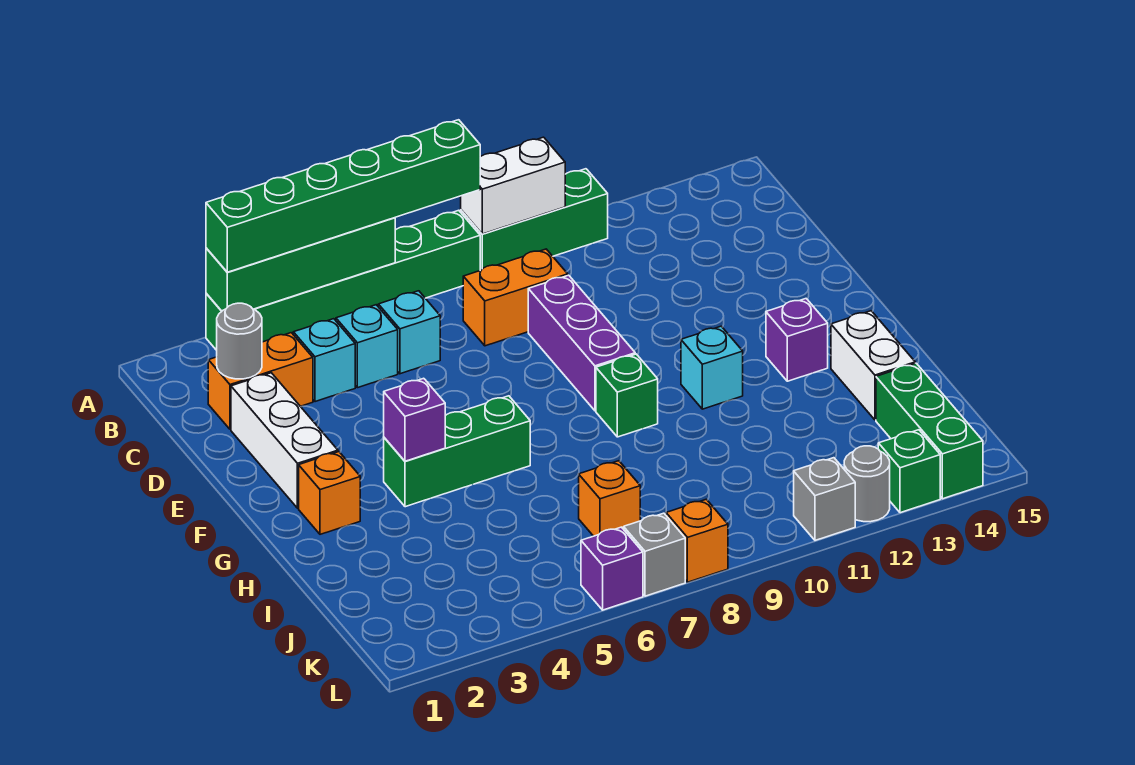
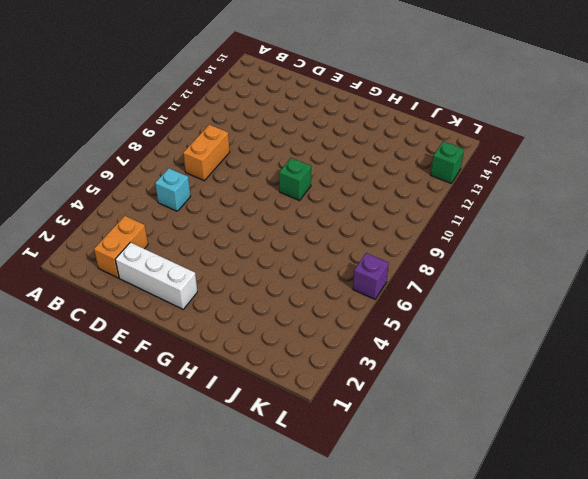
none -> green 1x6 brick [206,210,480,350]
none -> green 1x3 brick [461,169,608,270]
none -> cyan 1x1 brick [293,319,355,402]

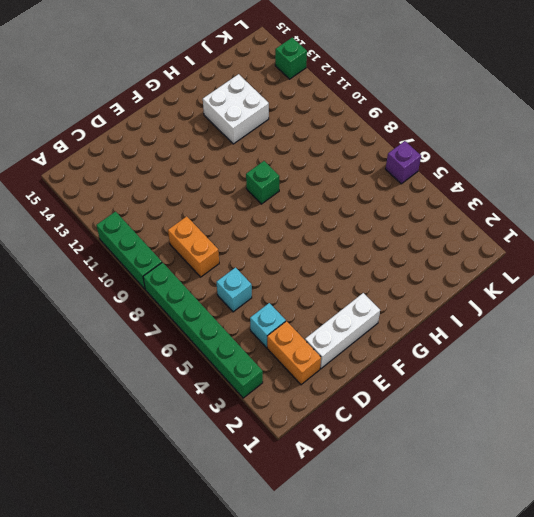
white 2x2 brick [203,74,269,144] -> none
none -> cyan 1x1 brick [336,305,398,388]
none -> purple 1x3 brick [528,275,635,411]
none -> orange 1x1 brick [299,452,360,534]

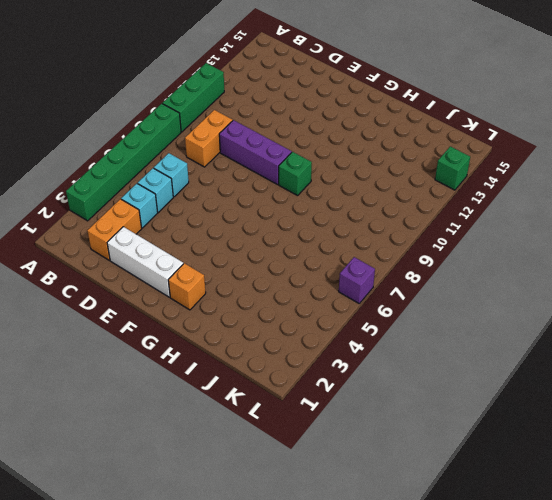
none -> green 1x3 brick [384,396,530,507]
none -> cyan 1x1 brick [681,326,743,409]
none -> purple 1x1 brick [766,299,828,381]

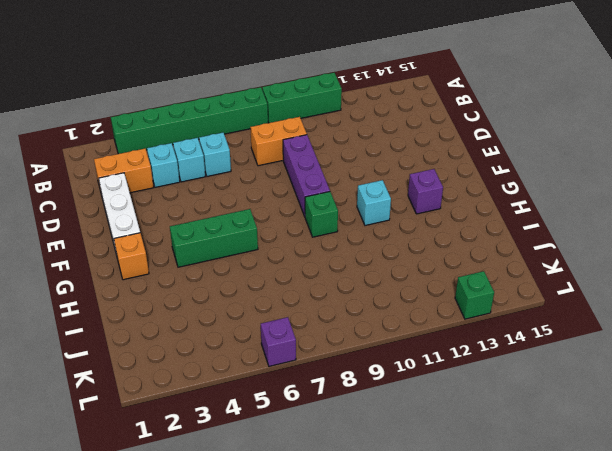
none -> white 1x2 brick [831,311,915,420]
none -> orange 1x1 brick [579,461,640,536]
none -> green 1x3 brick [876,363,983,499]

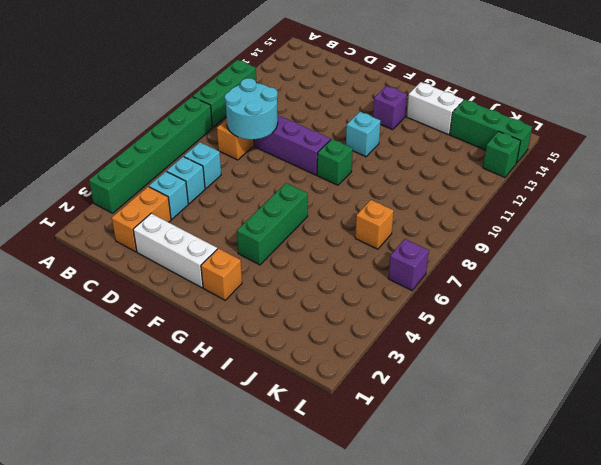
cyan 2x2 round brick [225,78,278,140] -> none
none -> grey 1x1 brick [624,513,685,596]
none -> orange 1x1 brick [666,499,728,582]
none -> grey 1x1 brick [794,458,855,540]

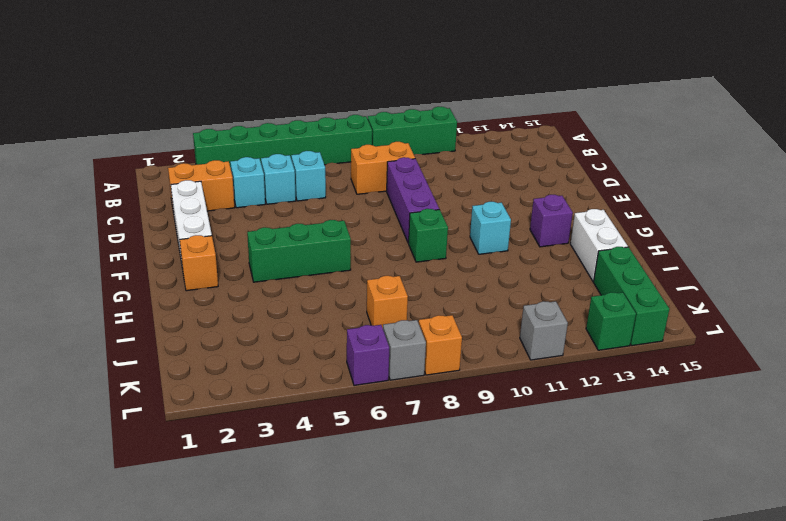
none -> grey 1x1 round brick [844,446,890,522]
none -> green 1x4 brick [206,218,395,311]
none -> white 1x2 brick [461,137,565,234]

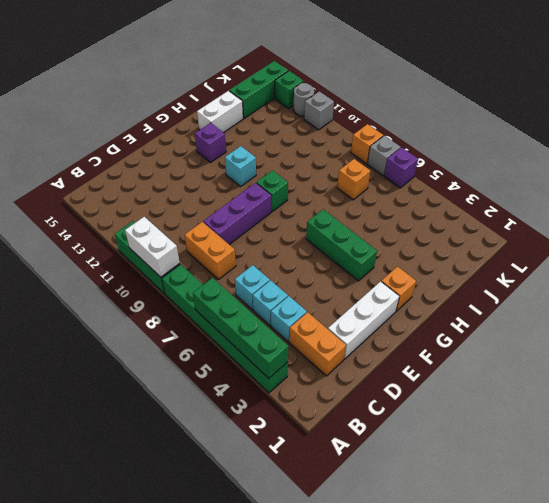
none -> grey 1x1 round brick [217,303,262,379]
none -> purple 1x1 brick [384,378,445,461]
none -> green 1x6 brick [206,120,480,272]

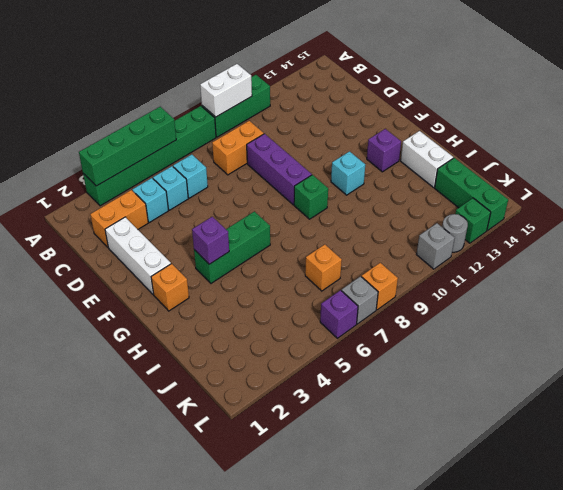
none -> grey 1x1 round brick [217,303,262,379]
none -> green 1x6 brick [206,120,480,272]

